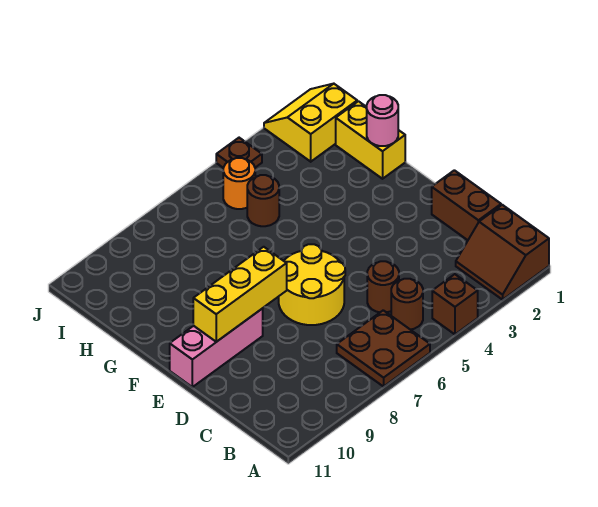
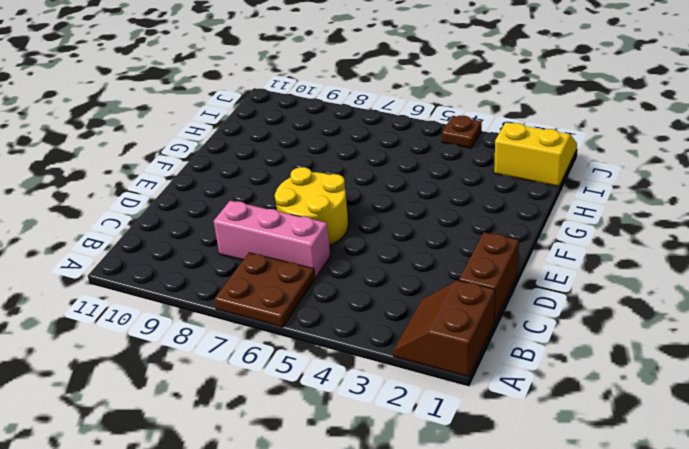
pink 1x3 brick [214,201,330,278] -> pink 1x3 brick moved to [170,309,263,387]
none -> brown 1x1 brick [432,274,478,334]
none -> brown 1x1 round brick [391,279,423,330]
none -> brown 1x1 round brick [367,261,399,312]

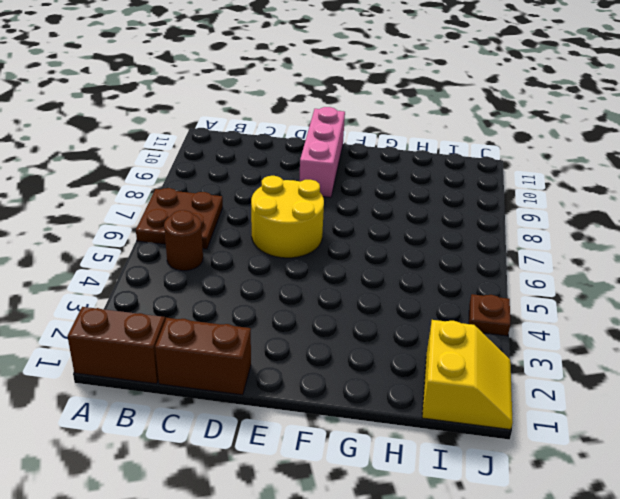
none -> brown 1x1 brick [432,274,478,334]
none -> brown 1x1 round brick [367,261,399,312]
none -> yellow 1x2 brick [336,101,405,179]

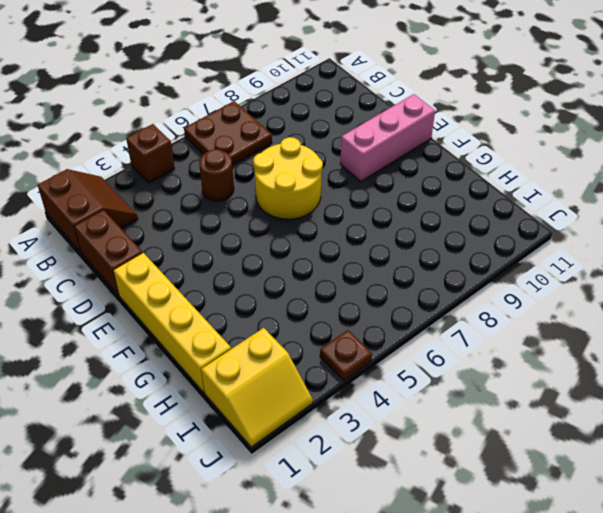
yellow 1x4 brick [113,253,231,392] -> yellow 1x2 brick [336,101,405,179]
none -> brown 1x1 round brick [391,279,423,330]
none -> brown 1x1 round brick [247,175,279,226]
none -> orange 1x1 round brick [223,158,255,209]

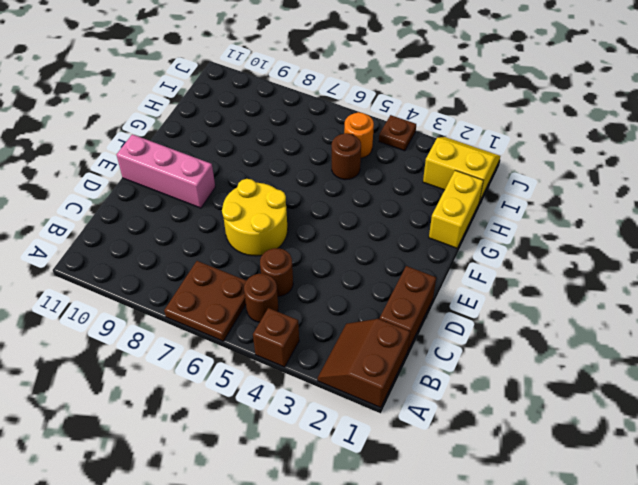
none -> yellow 1x3 brick [193,247,287,342]
none -> pink 1x1 round brick [367,95,398,146]

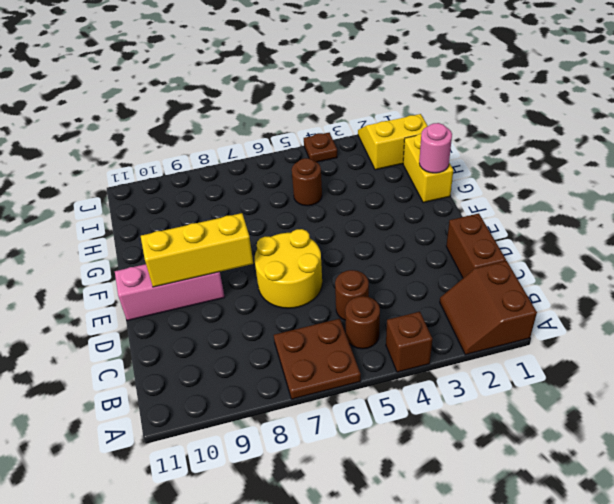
none -> orange 1x1 round brick [223,158,255,209]

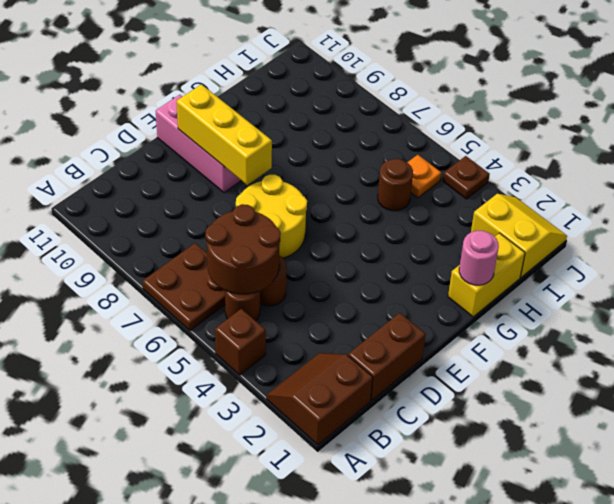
brown 2x2 round brick [205,204,281,294] -> none
orange 1x1 plate [407,155,441,198] -> orange 1x1 round brick [223,158,255,209]

